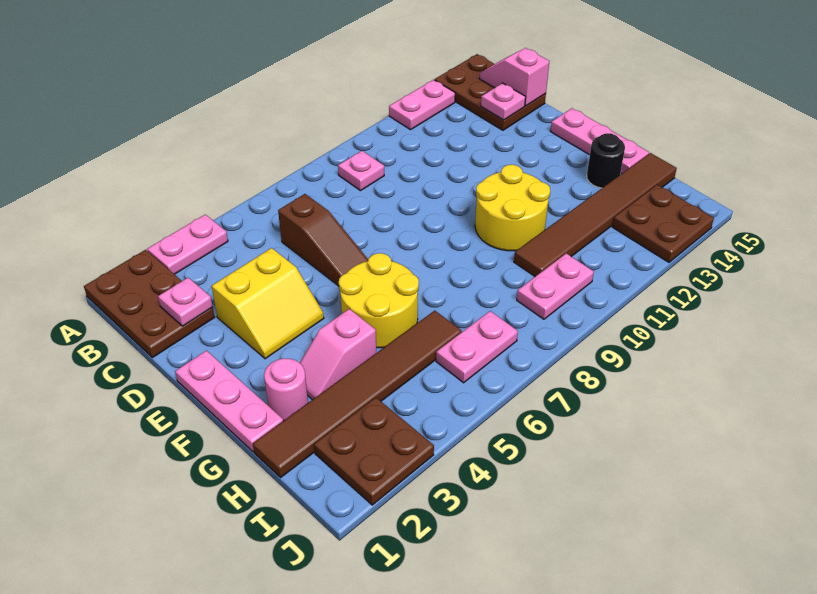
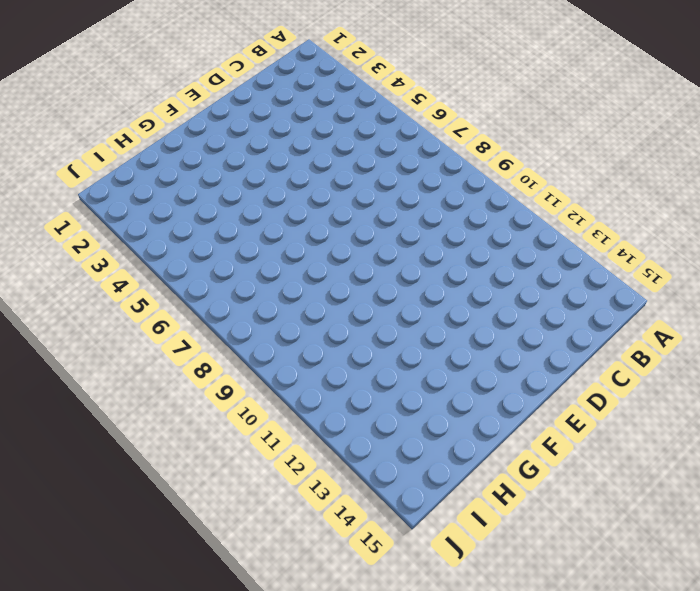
none -> brown 2x3 plate [84,250,214,358]
none -> pink 1x2 plate [147,215,228,274]
none -> pink 1x2 plate [389,80,455,130]

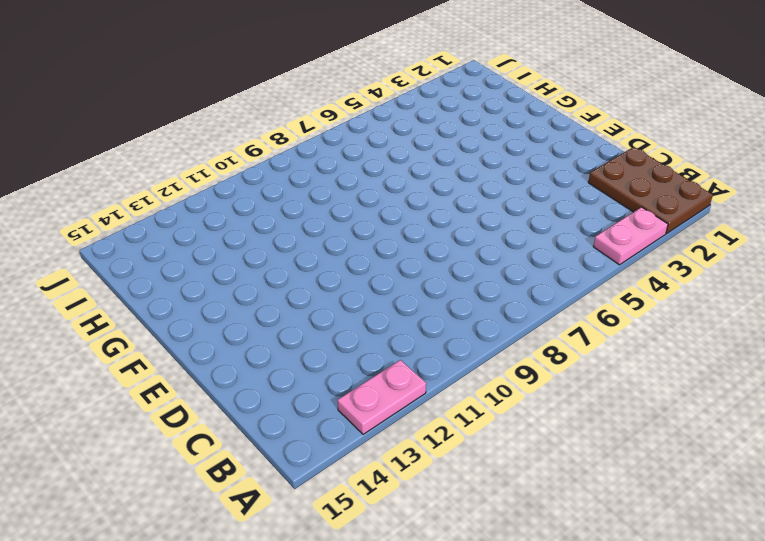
none -> brown 2x3 plate [435,54,546,130]
none -> pink 1x1 plate [338,151,384,191]
none -> brown 1x3 slope [278,194,368,286]

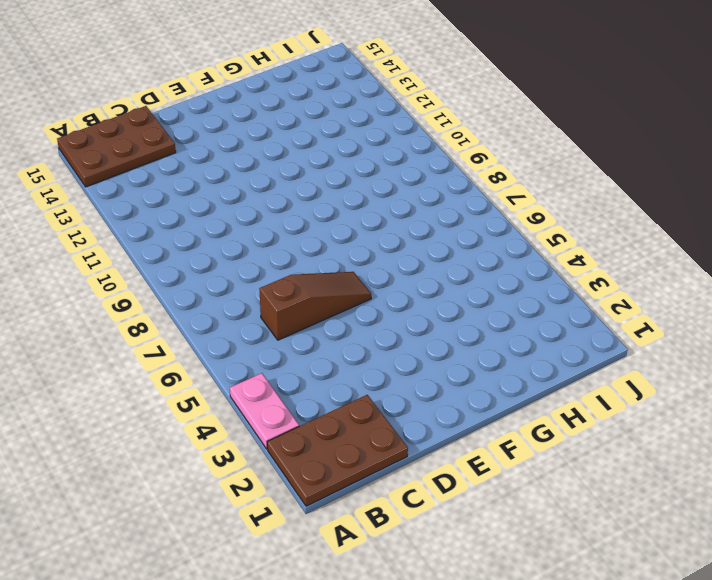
none -> pink 1x2 plate [389,80,455,130]
none -> pink 1x1 plate [338,151,384,191]
none -> yellow 2x2 slope [211,248,324,359]

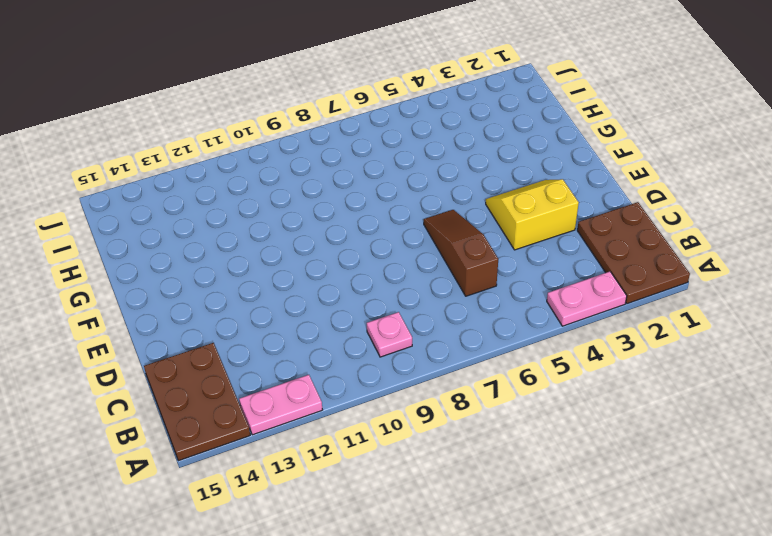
none -> pink 1x3 plate [175,351,283,452]
none -> pink 1x3 plate [550,108,649,174]
none -> yellow 2x2 round brick [339,253,419,348]

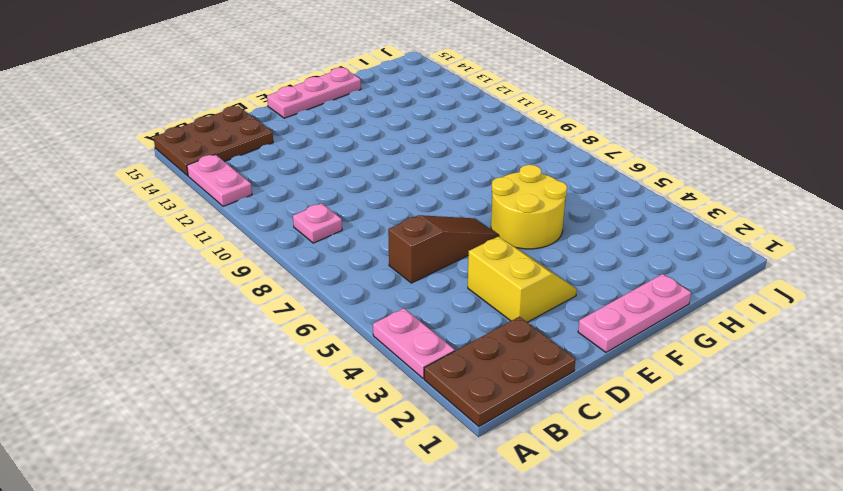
none -> yellow 2x2 round brick [475,165,550,251]
none -> pink 1x1 round brick [264,359,308,421]
none -> pink 1x2 slope [300,309,376,400]

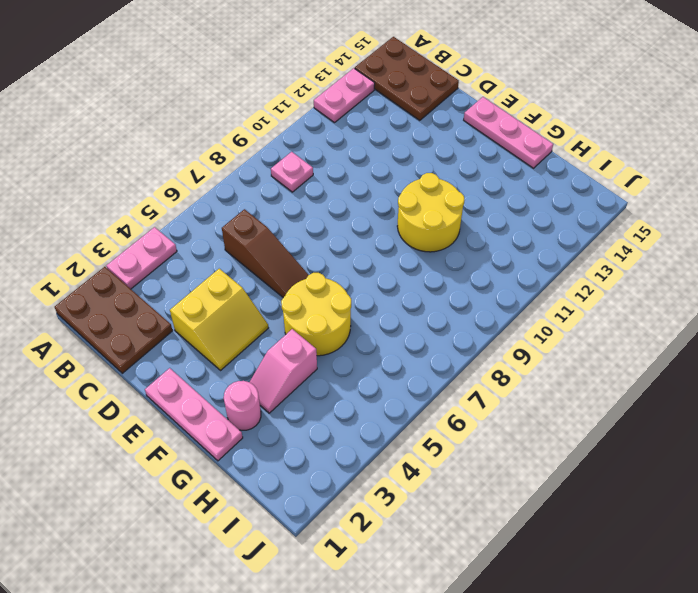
none -> black 1x1 round brick [587,133,625,188]
none -> brown 1x6 tile [253,311,462,477]
none -> brown 1x6 tile [514,153,677,277]

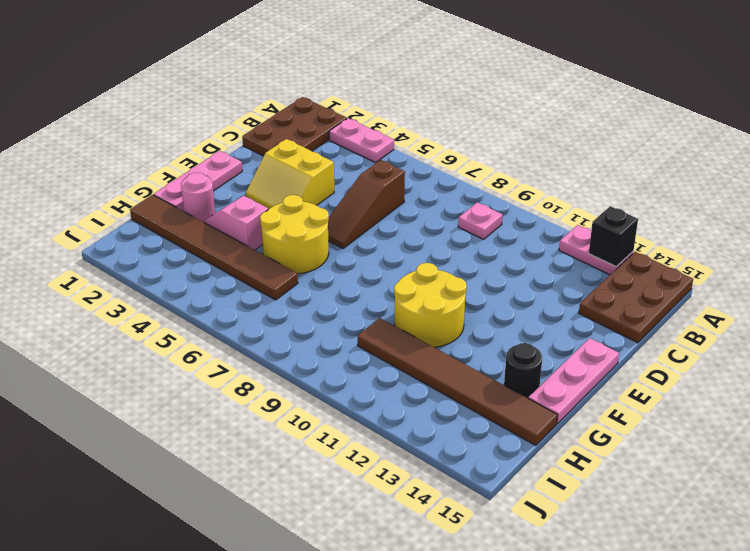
black 1x1 brick [589,206,638,267] -> none
none -> brown 2x2 plate [314,398,434,505]
none -> pink 1x2 plate [436,311,518,383]
none -> pink 1x2 plate [517,253,594,319]

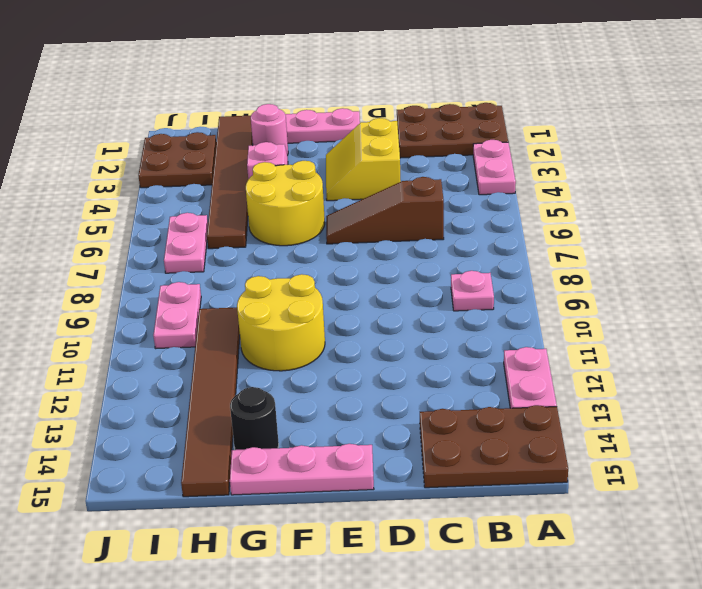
none -> brown 2x2 plate [612,185,714,262]
none -> pink 1x2 slope [479,48,550,106]
none -> pink 1x1 plate [158,278,213,326]

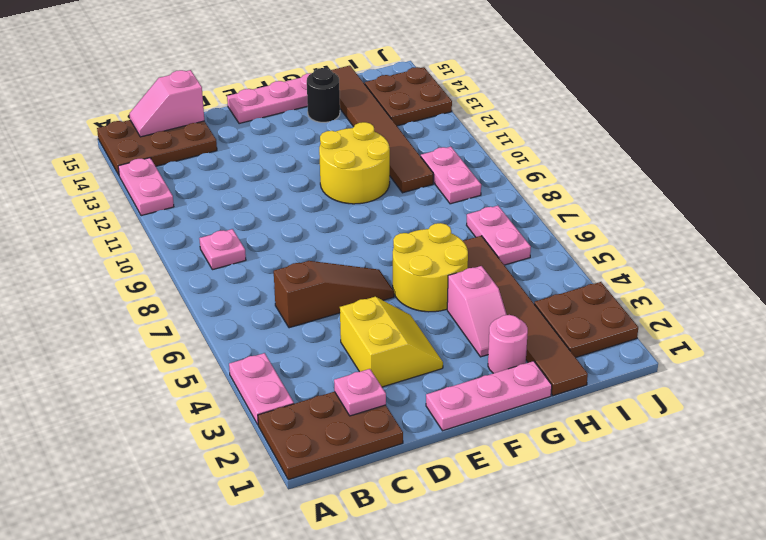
none -> pink 1x1 plate [481,83,526,120]

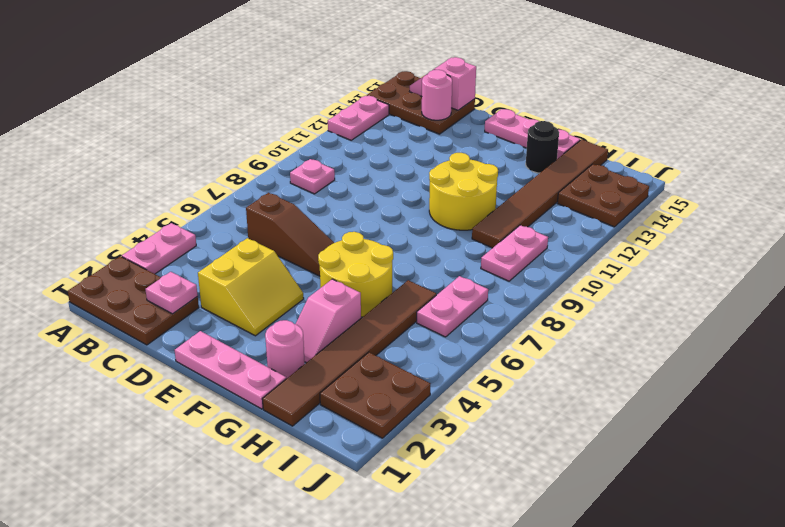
pink 1x1 round brick [422,70,452,120] -> pink 1x1 plate [481,83,526,120]

